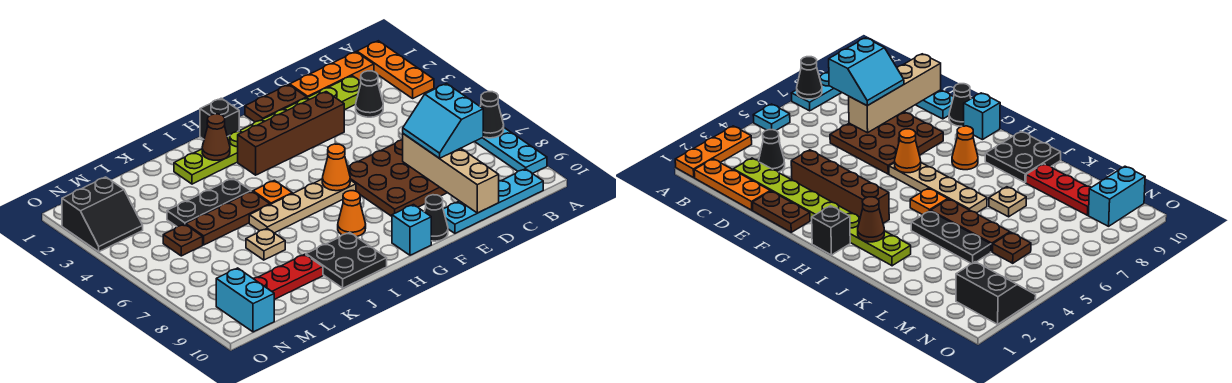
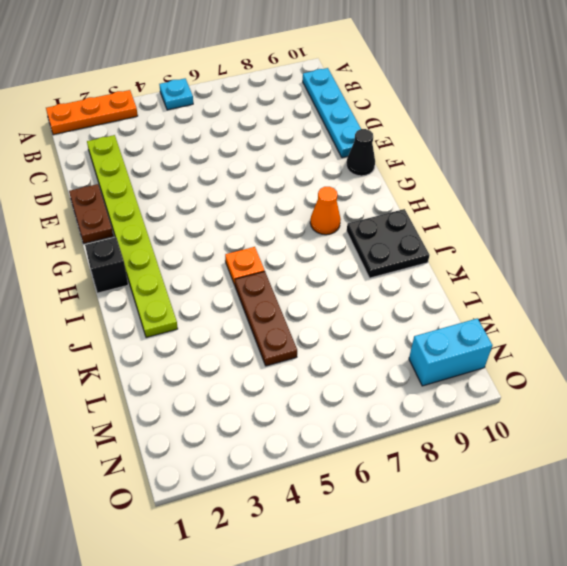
none -> cyan 1x3 plate [475,128,547,174]
none -> orange 1x3 plate [290,52,374,97]
none -> black 1x1 cone [356,71,383,117]

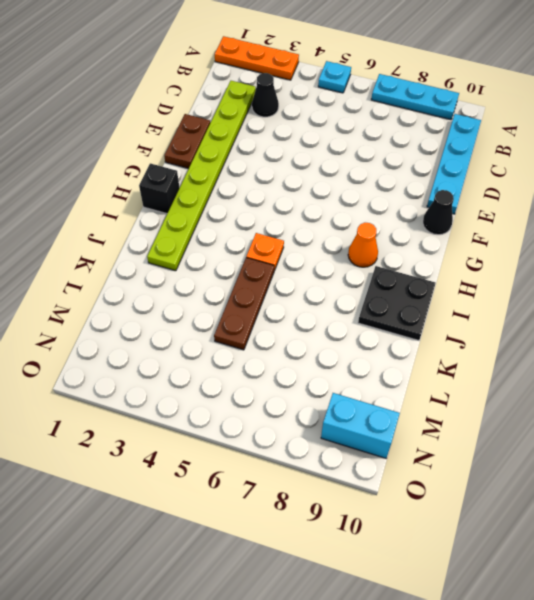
none -> orange 1x3 plate [290,52,374,97]
none -> brown 3x3 plate [348,140,447,216]
none -> brown 1x4 brick [238,92,344,175]

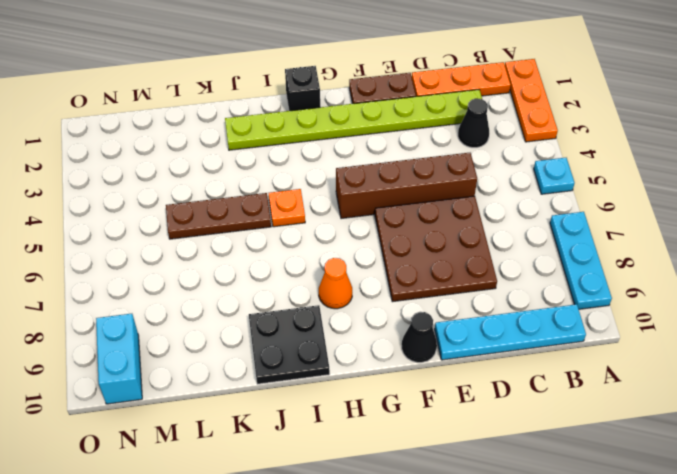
brown 1x4 brick [336,153,477,219] -> brown 1x4 brick moved to [238,92,344,175]
none -> tan 1x4 plate [249,180,356,233]
none -> cyan 1x1 brick [392,205,431,255]
none -> black 1x3 plate [167,178,251,226]

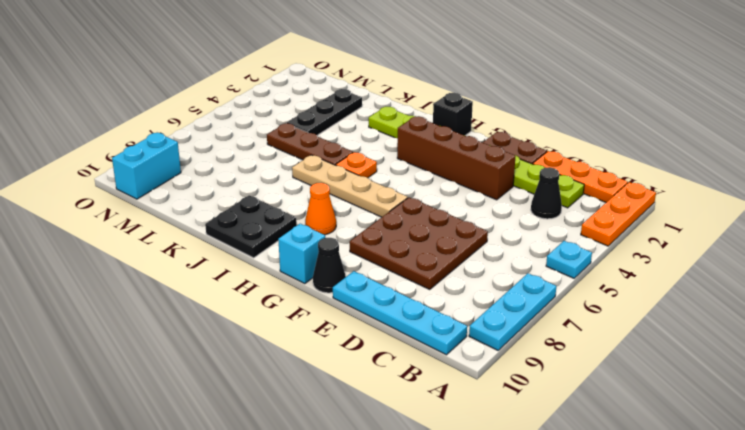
black 1x3 plate [287,89,362,135] -> black 1x3 plate turned to [167,178,251,226]
none -> tan 1x1 plate [246,228,285,260]
none -> red 1x3 plate [253,254,323,299]
none -> brown 1x1 plate [163,224,203,256]

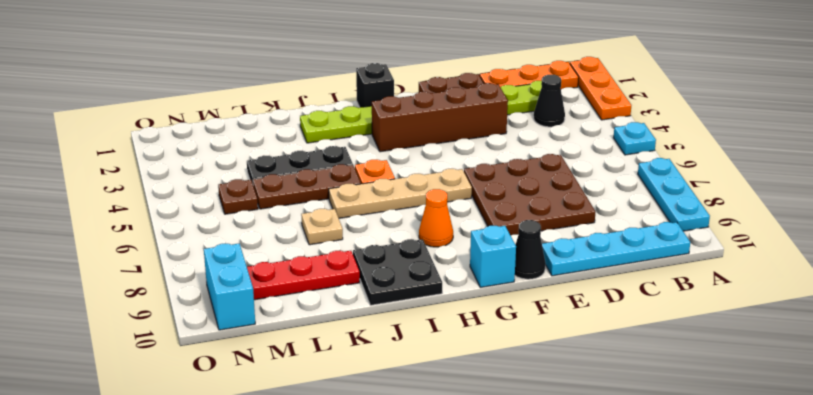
none -> black 2x2 slope [62,177,143,252]
none -> black 1x1 cone [480,92,504,138]
none -> tan 1x4 brick [403,134,499,213]

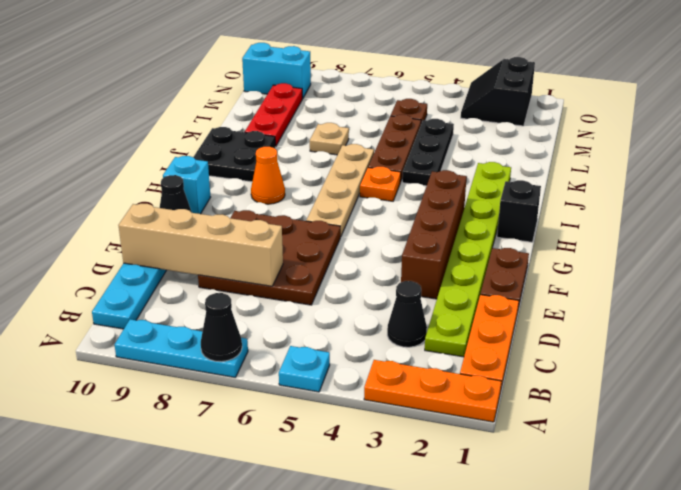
none -> orange 1x1 cone [322,144,350,191]
none -> brown 1x1 cone [202,114,230,160]
none -> cyan 2x2 slope [403,84,483,158]

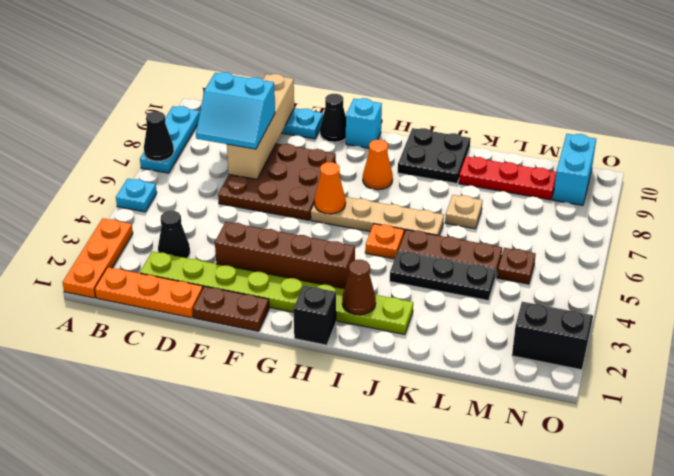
cyan 2x2 slope [196,72,275,149] -> cyan 2x2 slope turned to [403,84,483,158]

